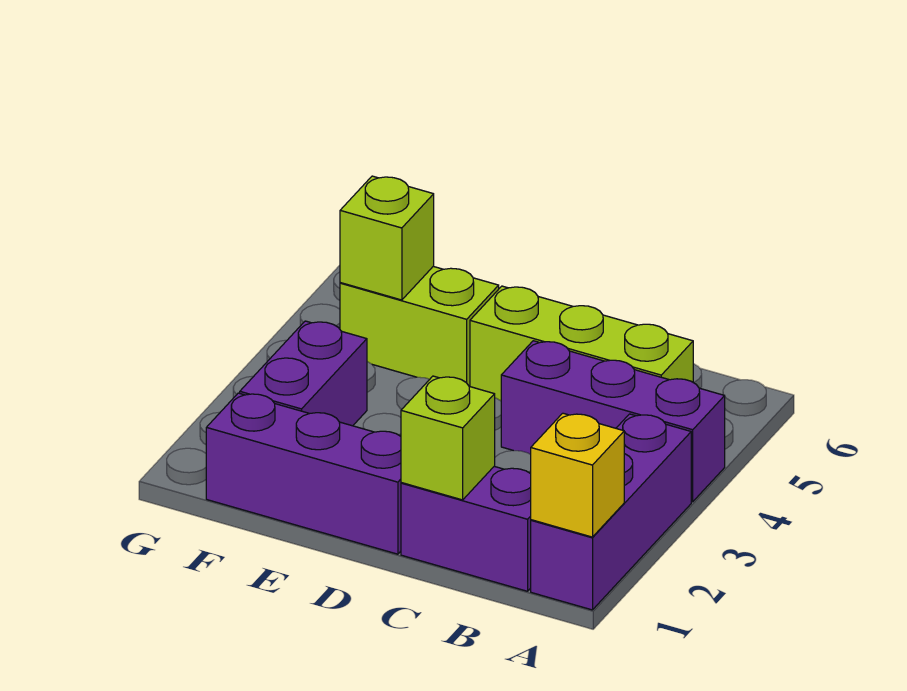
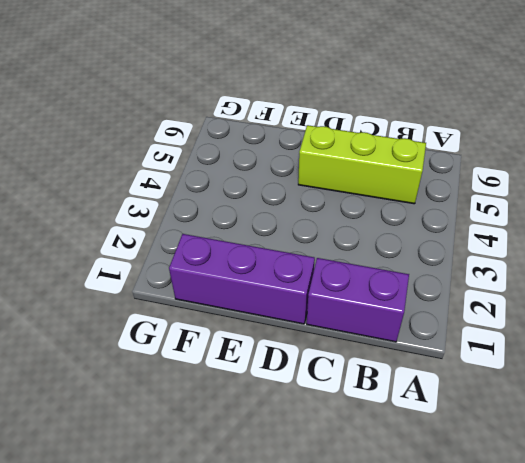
none -> purple 1x3 brick [531,414,691,610]
none -> purple 1x3 brick [501,341,725,502]

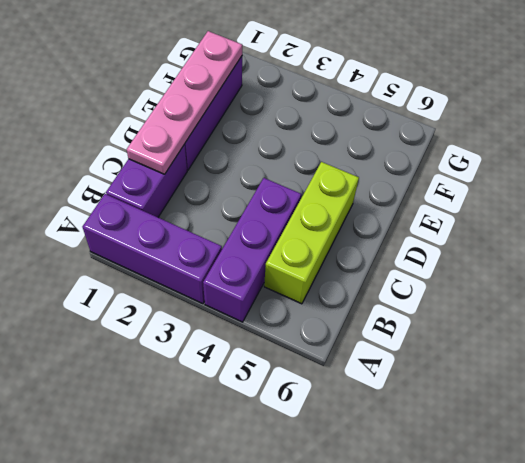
pink 1x4 plate [127,31,242,174] -> lime 1x1 brick [401,376,495,500]
none -> lime 1x2 brick [340,266,499,386]
none -> purple 1x2 brick [240,321,367,426]

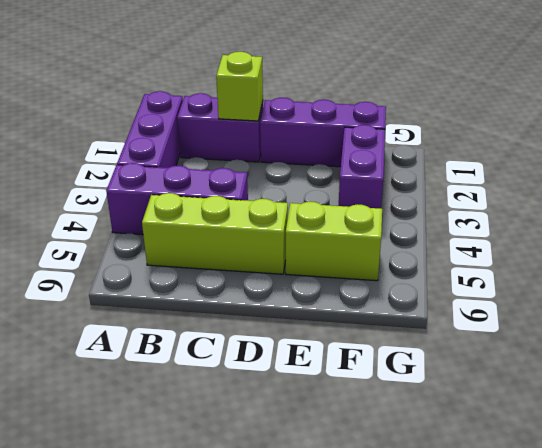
none -> yellow 1x1 brick [531,413,624,537]
none -> lime 1x1 brick [340,176,434,300]

